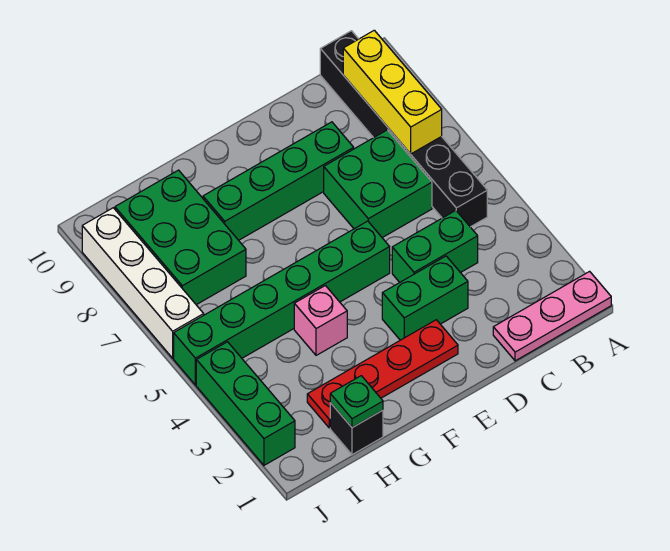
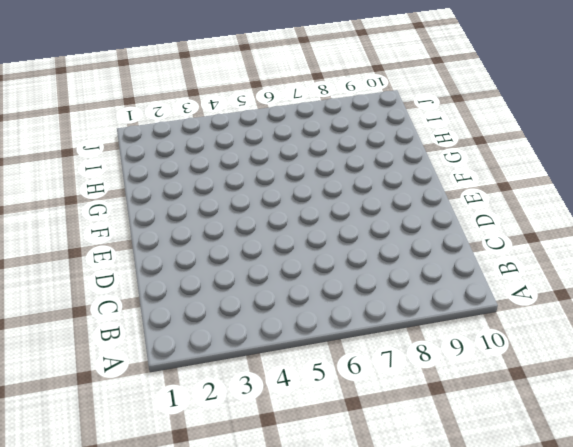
none -> pink 1x3 plate [493,271,611,361]
none -> black 1x6 brick [320,31,487,227]
none -> green 1x2 brick [392,211,478,282]

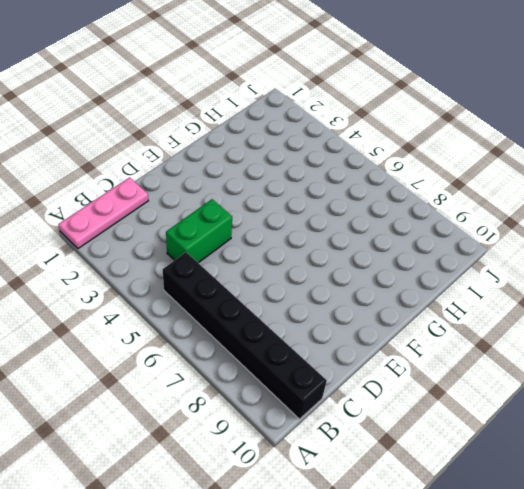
none -> green 2x2 brick [324,130,432,238]
none -> green 1x2 brick [382,256,468,340]
none -> green 1x4 brick [203,122,354,240]

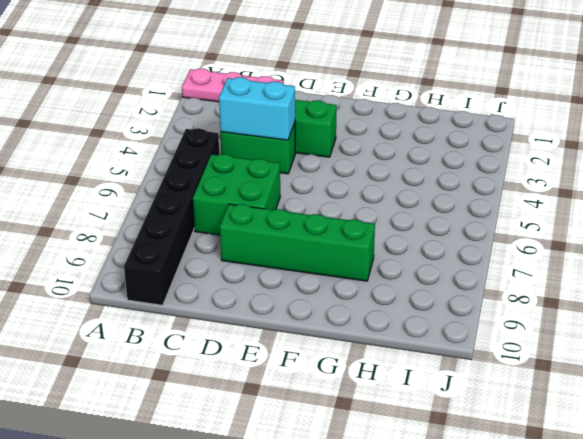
cyan 1x2 brick [219,77,295,140] -> none
none -> red 1x4 plate [307,320,458,428]
none -> green 1x6 brick [174,221,390,385]
none -> pink 1x1 brick [294,286,347,355]

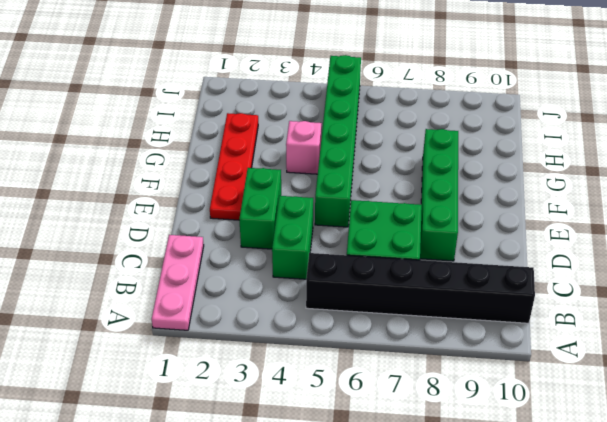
none -> black 1x1 brick [330,403,383,455]
none -> green 2x3 brick [115,170,246,305]
none -> green 1x3 brick [196,342,295,465]

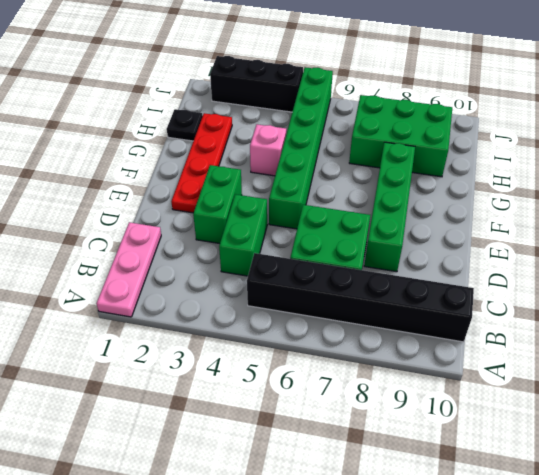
black 1x1 plate [167,109,203,141] -> black 1x1 brick [330,403,383,455]
black 1x3 brick [210,56,303,112] -> green 1x3 brick [196,342,295,465]
none -> white 1x4 brick [82,208,204,358]
none -> yellow 1x3 brick [343,30,442,154]
none -> green 1x1 plate [330,376,383,428]

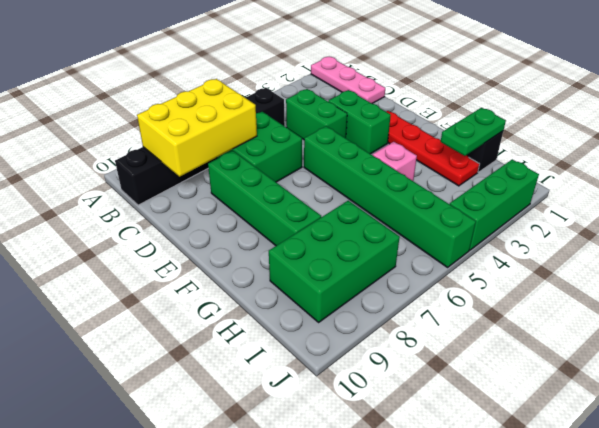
yellow 2x3 brick [137,79,257,177] -> yellow 1x3 brick [343,30,442,154]
green 1x2 plate [441,108,506,156] -> green 1x1 plate [330,376,383,428]
none -> white 1x4 brick [82,208,204,358]

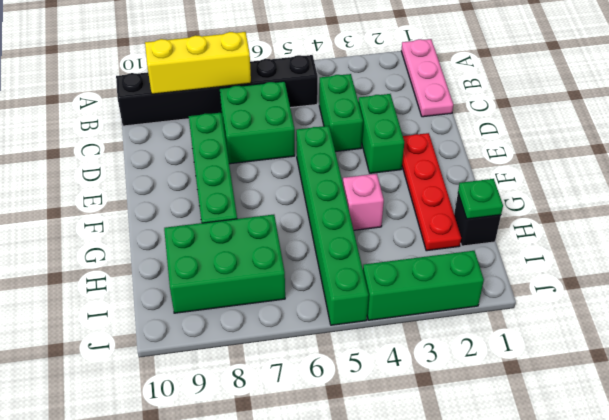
none -> white 1x4 brick [82,208,204,358]

